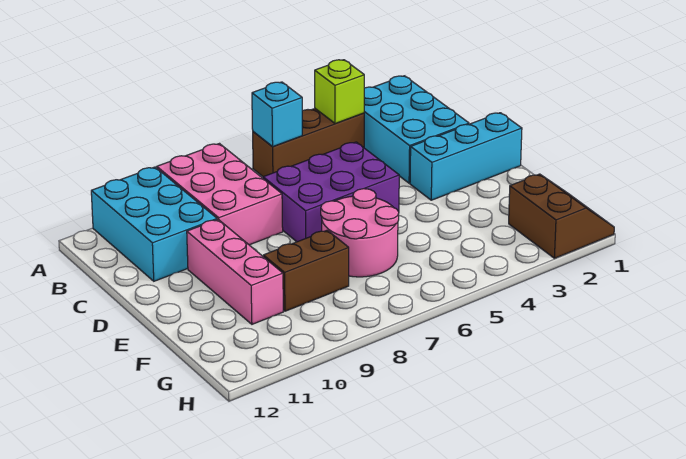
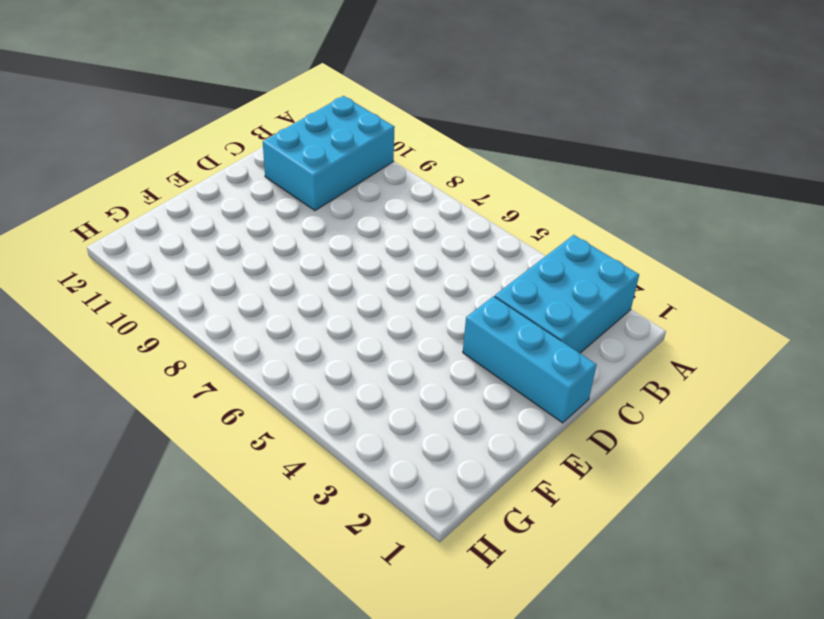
none -> brown 1x3 brick [253,109,364,177]
none -> pink 2x3 brick [157,144,283,245]
none -> purple 2x3 brick [263,142,399,242]

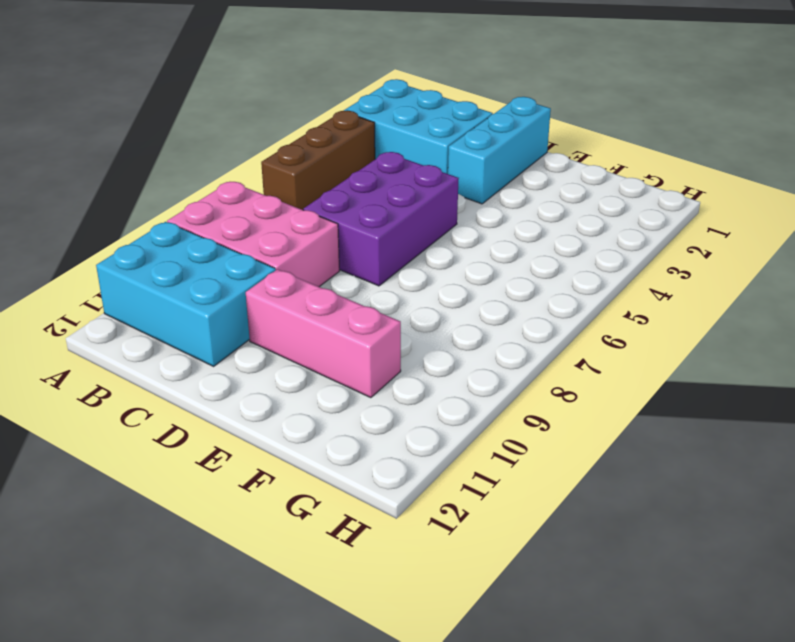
none -> pink 2x2 round brick [321,189,399,277]
none -> brown 1x2 brick [263,230,349,311]
none -> brown 2x2 slope [509,174,614,258]

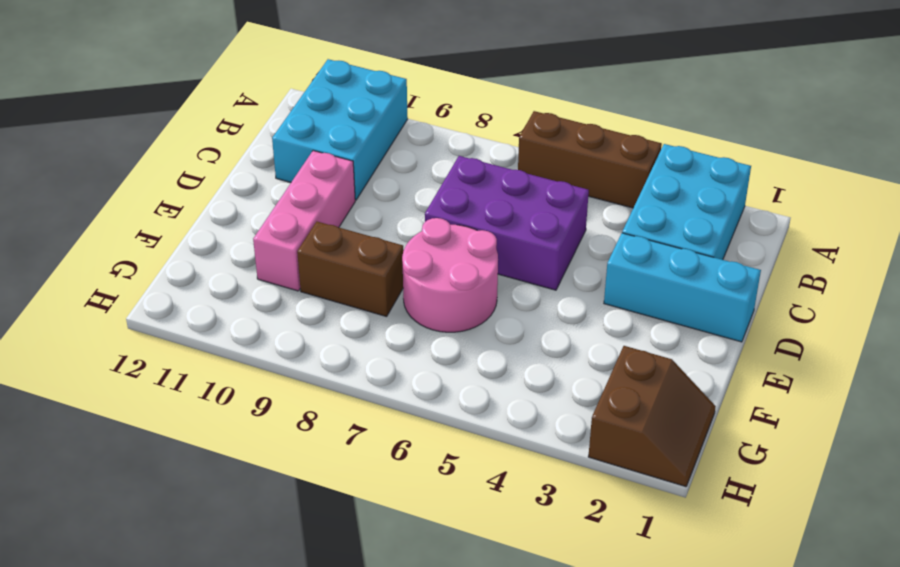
none -> pink 2x3 brick [157,144,283,245]
none -> lime 1x1 brick [315,60,364,123]
none -> cyan 1x1 brick [252,82,302,147]

